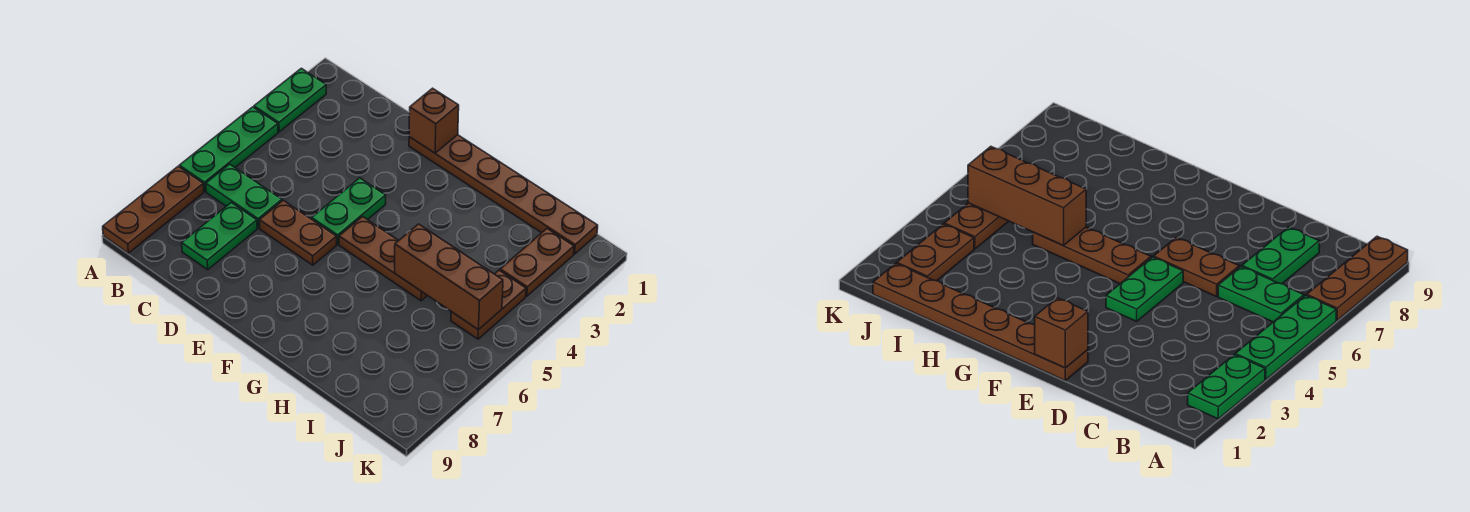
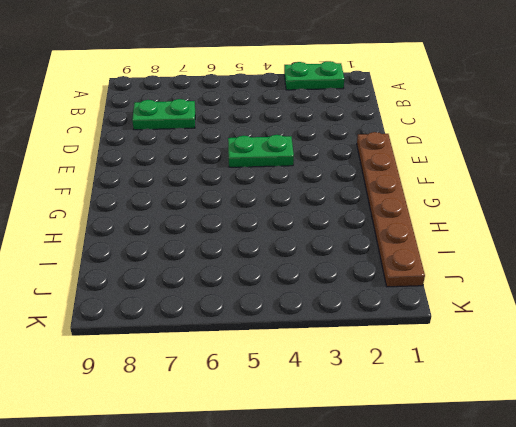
none -> green 1x3 plate [179,107,278,192]
none -> brown 1x3 plate [103,166,204,253]
none -> green 1x2 plate [206,164,282,228]

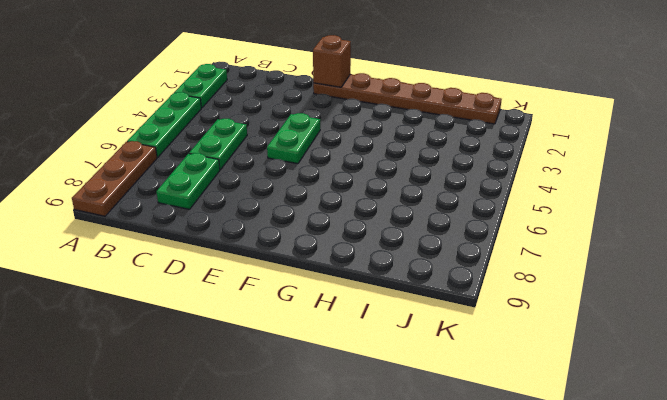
green 1x2 plate [189,119,247,170] -> green 1x2 plate turned to [206,164,282,228]
none -> brown 1x2 plate [259,200,337,265]
none -> brown 1x3 plate [339,217,427,301]
none -> brown 1x2 plate [500,229,574,296]

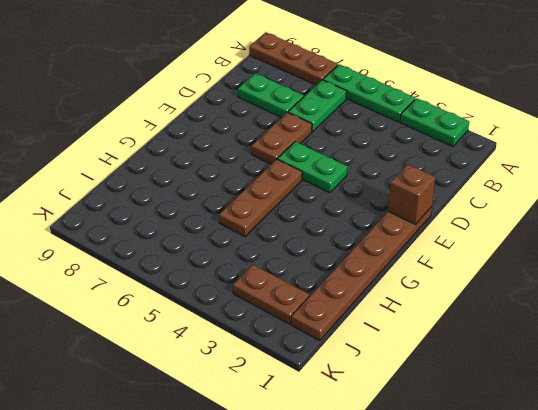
none -> brown 1x2 plate [451,270,526,339]
none -> brown 1x3 brick [395,224,503,330]

